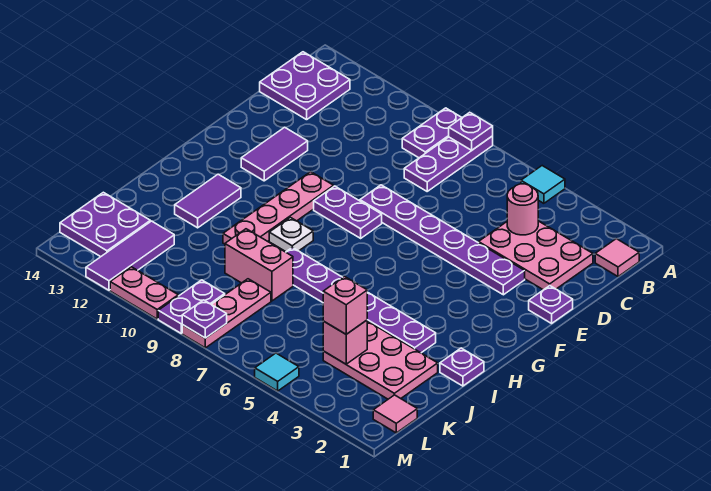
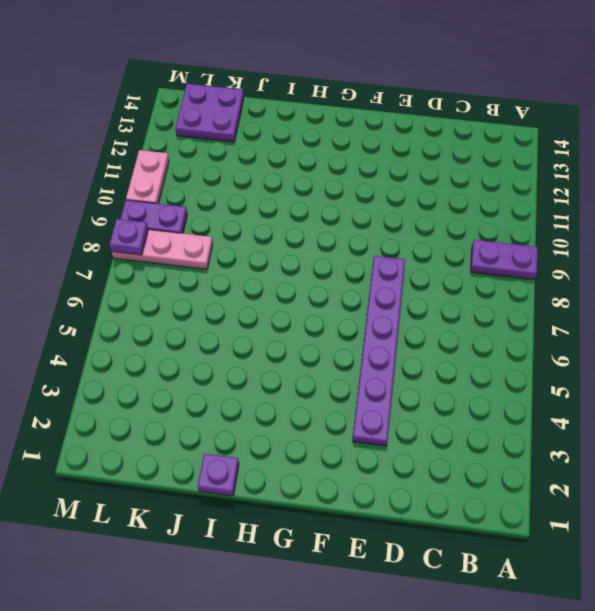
none -> cyan 1x1 tile [521,166,565,203]
none -> purple 1x3 plate [404,136,493,191]
none -> pink 1x1 tile [595,239,639,277]

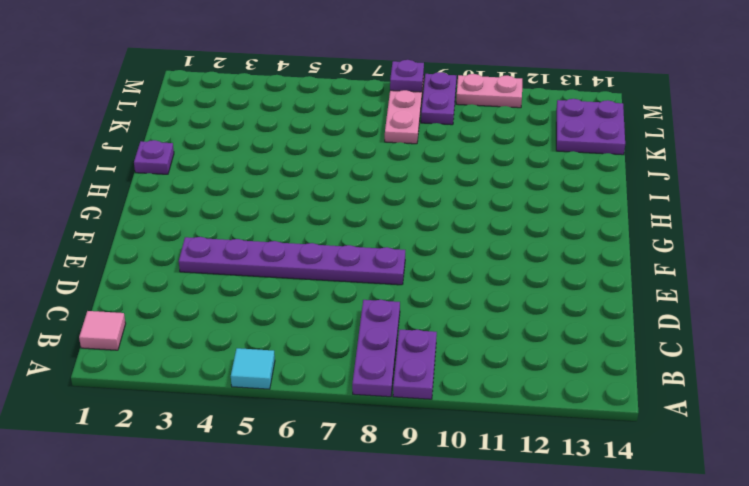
none -> purple 2x2 plate [260,52,350,120]
none -> pink 2x3 plate [479,221,593,290]
none -> purple 1x1 plate [529,286,573,323]

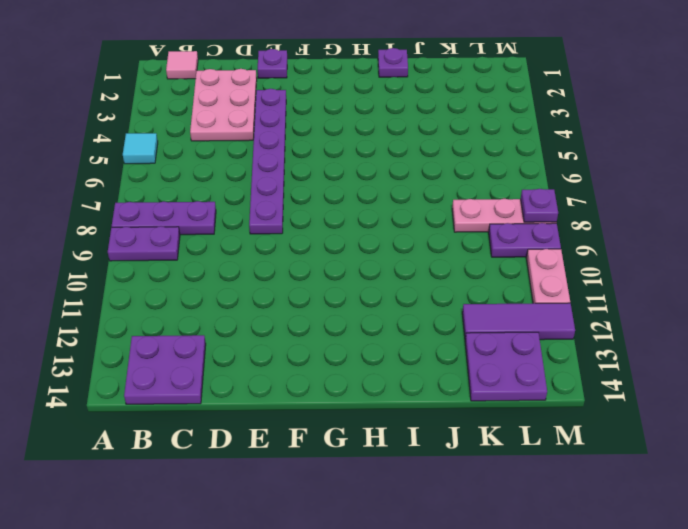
none -> purple 1x2 tile [241,127,308,181]
none -> purple 1x2 plate [314,186,382,238]
none -> pink 1x4 plate [223,172,334,244]

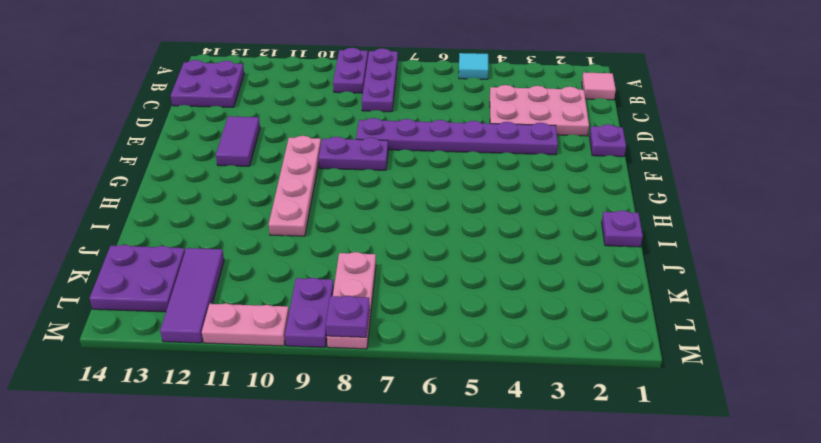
none -> white 1x1 plate [269,217,313,252]
none -> purple 1x2 tile [175,174,241,228]
none -> purple 1x6 plate [286,247,436,353]

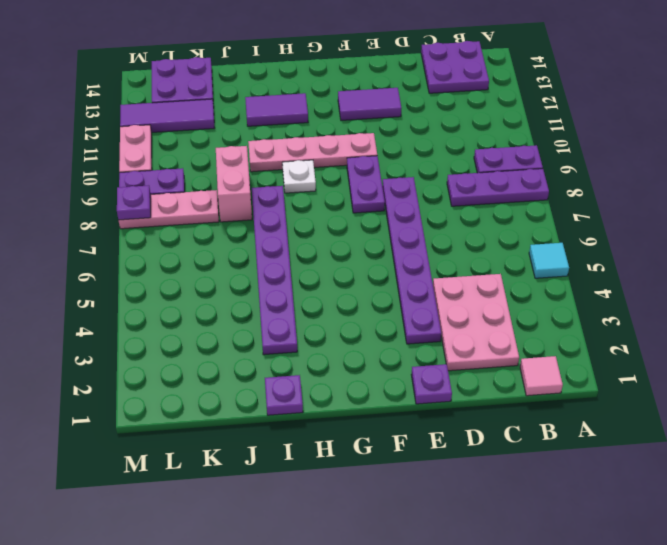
none -> pink 2x3 plate [323,321,438,399]
none -> pink 1x1 tile [373,395,417,433]
none -> cyan 1x1 tile [255,353,299,391]

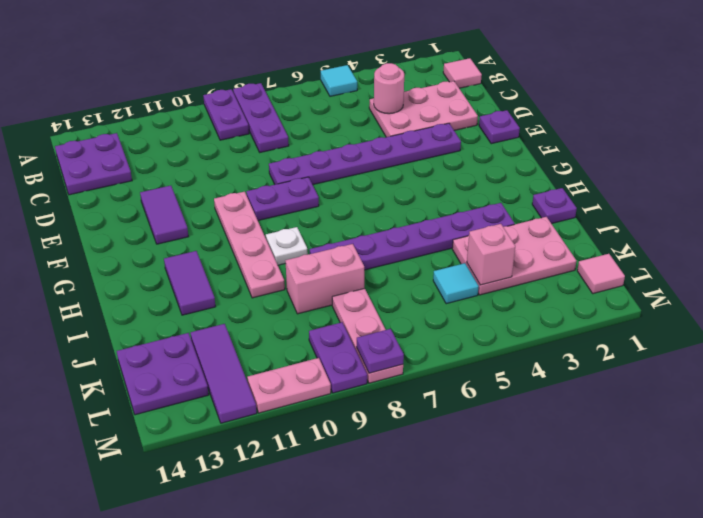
cyan 1x1 tile [433,263,479,304] -> cyan 1x1 tile moved to [255,353,299,391]
none -> purple 1x1 plate [449,112,493,150]
none -> pink 1x1 brick [323,276,367,334]

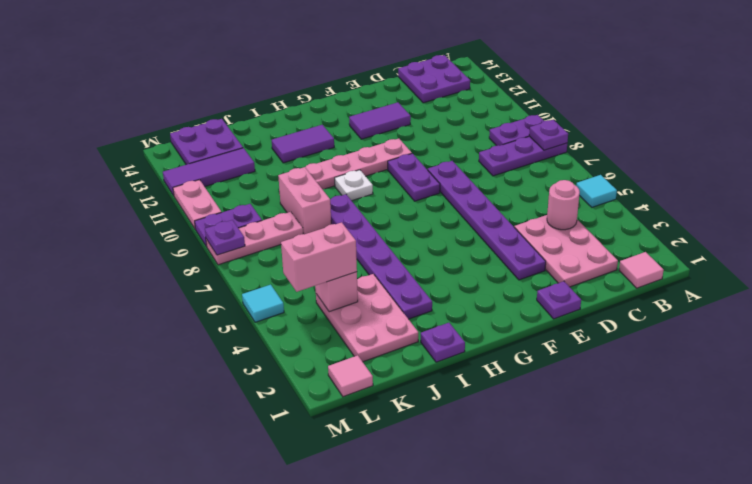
pink 1x2 brick [281,222,357,292] -> pink 1x1 brick [323,276,367,334]

